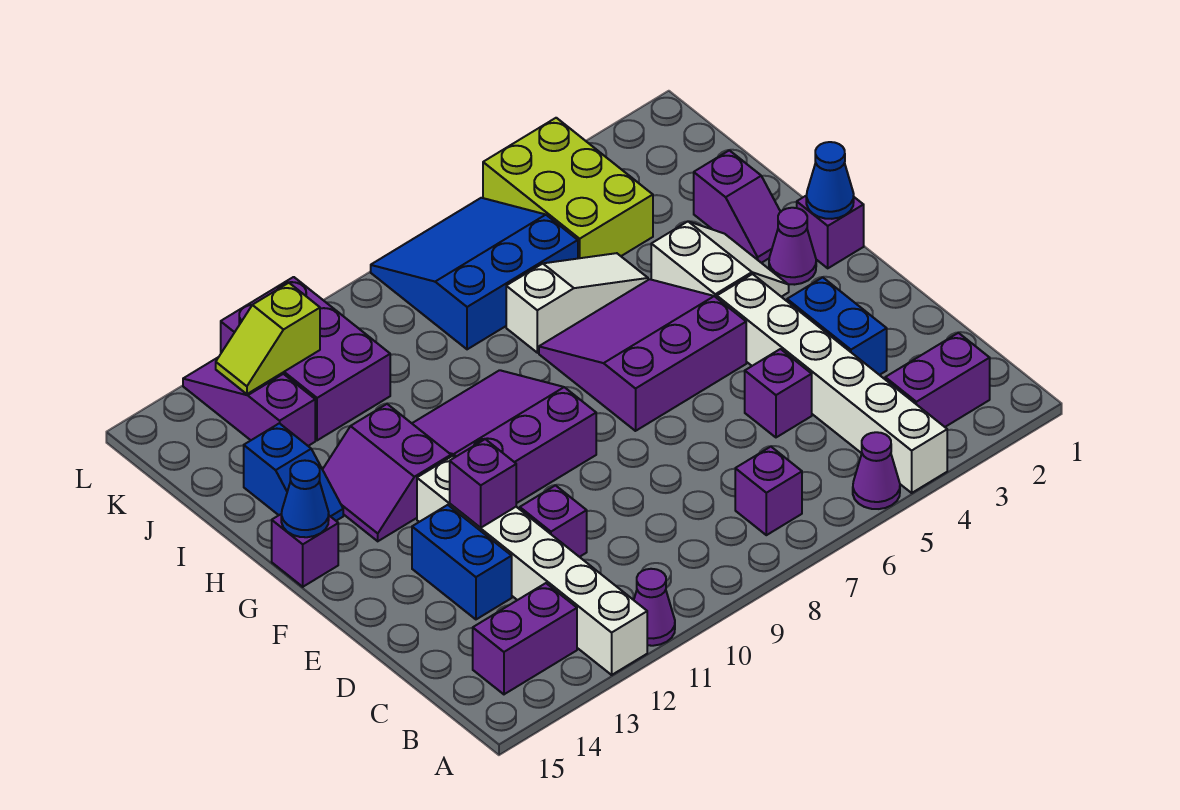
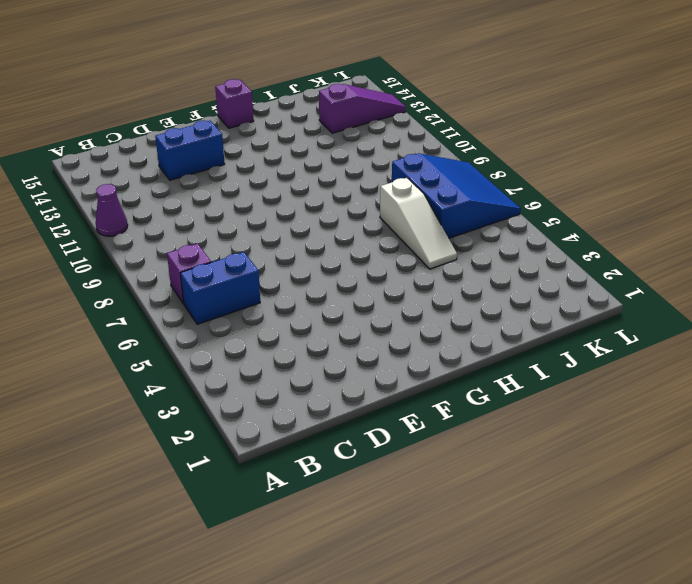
blue 1x2 brick [180,252,260,324] -> blue 1x2 brick moved to [787,277,887,375]
none -> white 1x6 brick [717,274,947,493]
none -> purple 1x1 cone [853,432,900,509]
none -> white 1x6 brick [417,456,647,675]

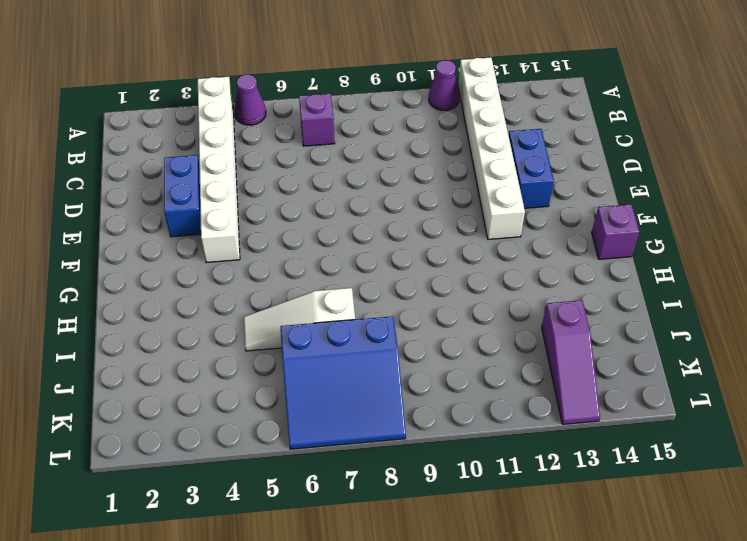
none -> purple 1x2 brick [885,333,990,427]
none -> purple 1x2 brick [473,583,577,694]
none -> purple 1x1 brick [745,349,812,437]

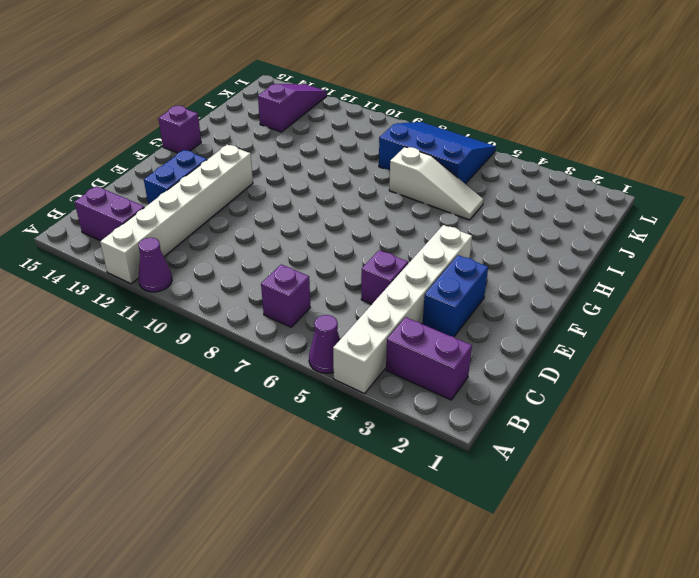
none -> purple 1x1 brick [520,486,587,557]
none -> purple 3x3 slope [539,279,746,431]
none -> purple 3x3 slope [412,370,596,503]

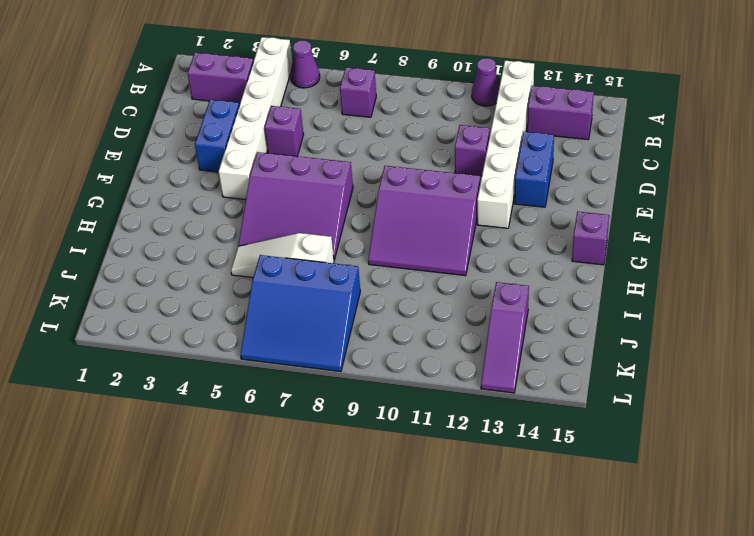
none -> purple 1x1 brick [797,195,864,268]
none -> purple 1x1 cone [769,208,816,285]
none -> white 2x2 slope [651,221,789,298]

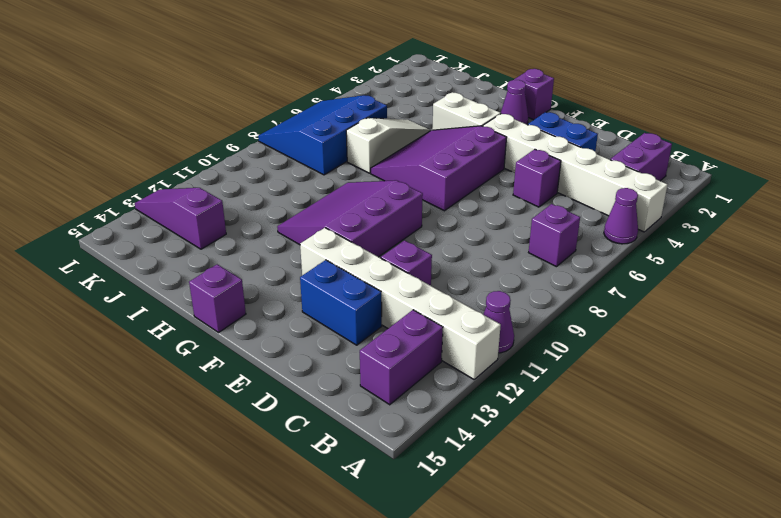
none -> purple 2x2 slope [322,404,451,541]
none -> purple 1x2 slope [694,150,780,263]
none -> blue 1x2 slope [244,423,343,521]

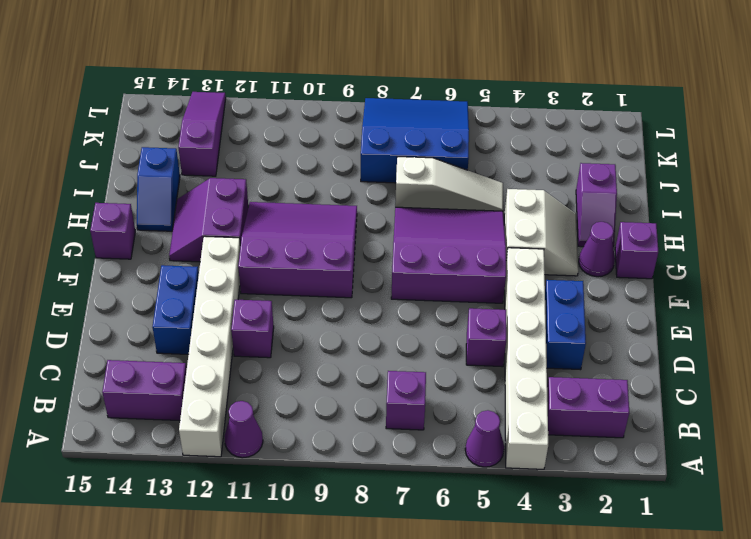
none -> lime 2x3 brick [483,118,653,258]
none -> purple 2x3 brick [221,277,390,440]
none -> purple 1x1 brick [450,439,516,528]

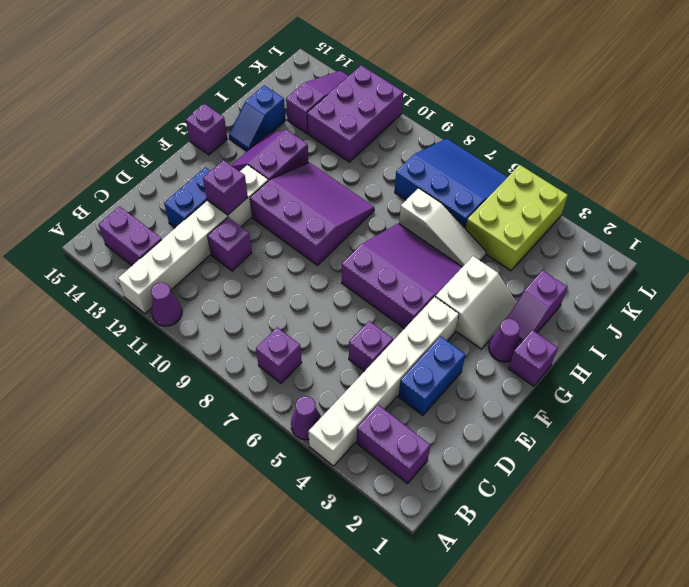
none -> blue 1x1 cone [806,142,854,219]
none -> blue 1x1 cone [281,460,329,537]
none -> lime 1x2 slope [216,283,320,394]

